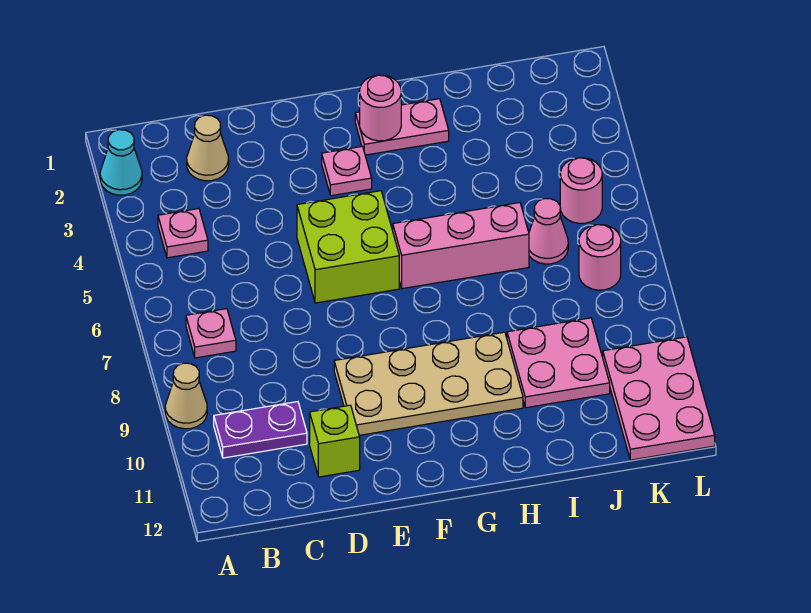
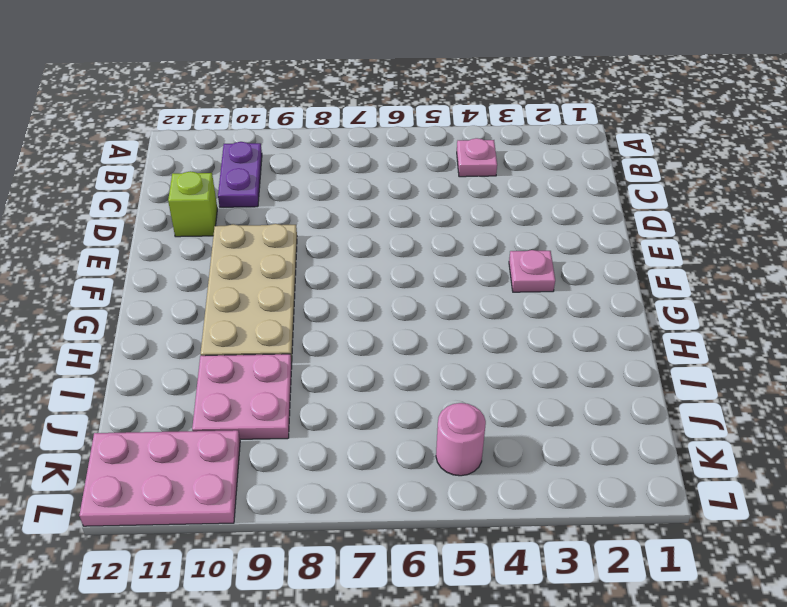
none -> cyan 1x1 cone [100,130,142,195]
none -> tan 1x1 cone [165,363,207,429]
none -> pink 1x1 plate [186,309,236,358]

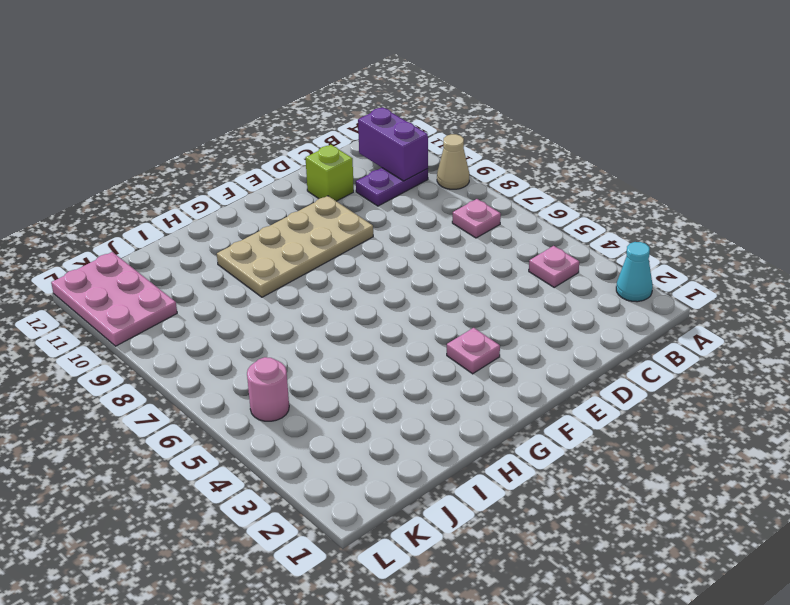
purple 1x2 brick [358,107,428,181] -> none
none -> tan 1x1 cone [187,115,229,181]
none -> lime 2x2 brick [297,191,399,303]
none -> pink 1x2 plate [355,99,449,155]

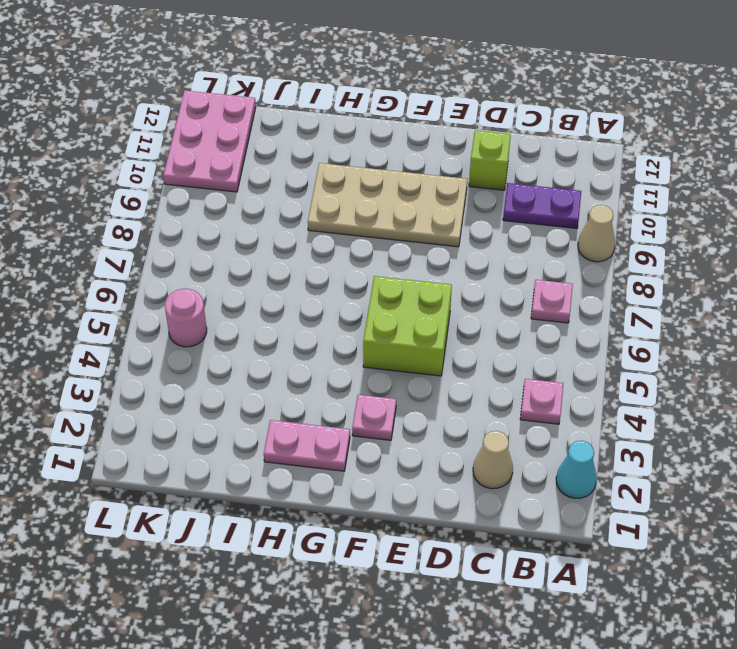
none -> pink 1x3 brick [393,203,529,289]
none -> pink 2x2 plate [507,318,610,408]
none -> pink 1x1 cone [529,199,568,264]

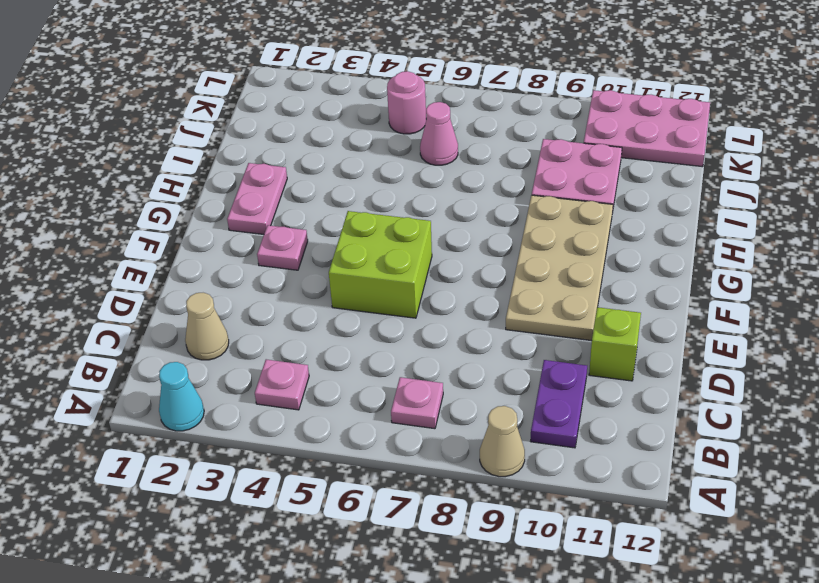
none -> pink 1x3 brick [393,203,529,289]
none -> pink 1x1 round brick [579,225,621,290]
none -> pink 1x1 round brick [360,75,401,141]

